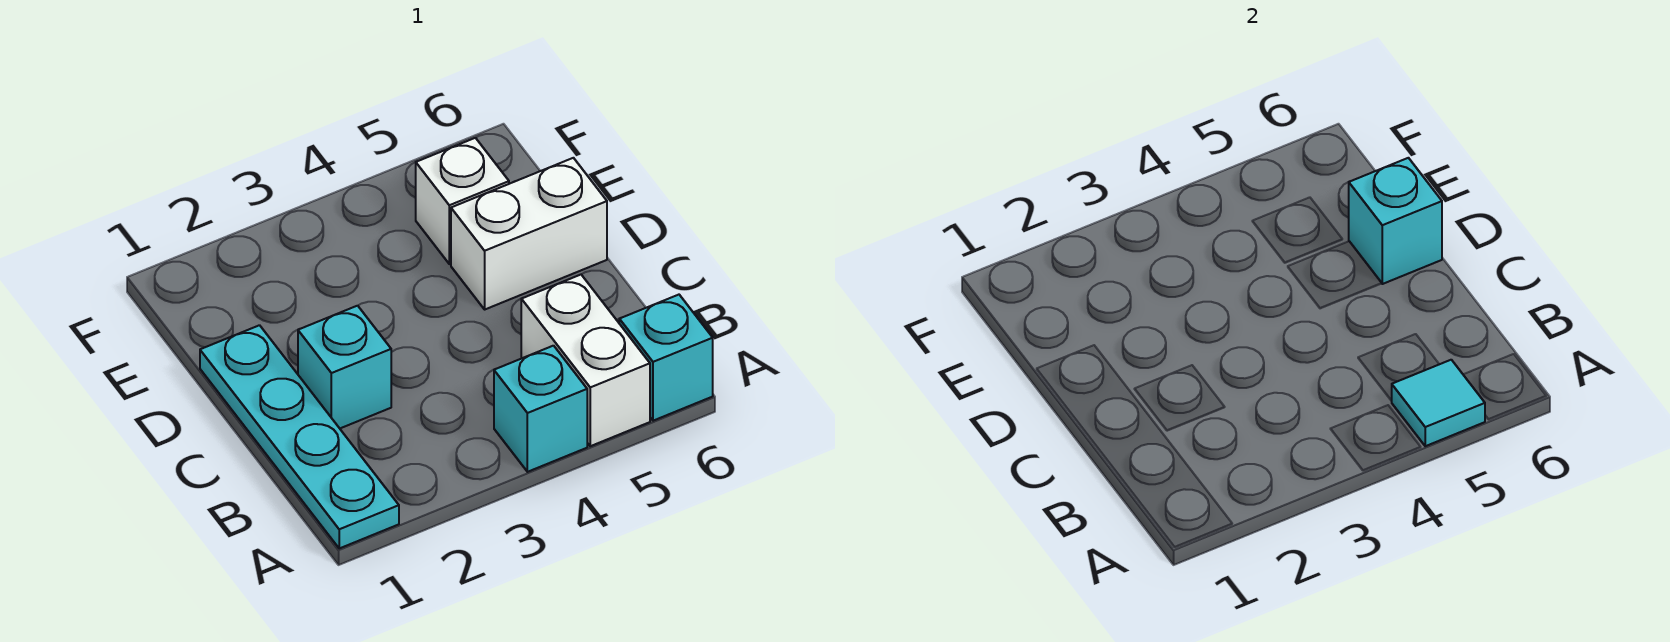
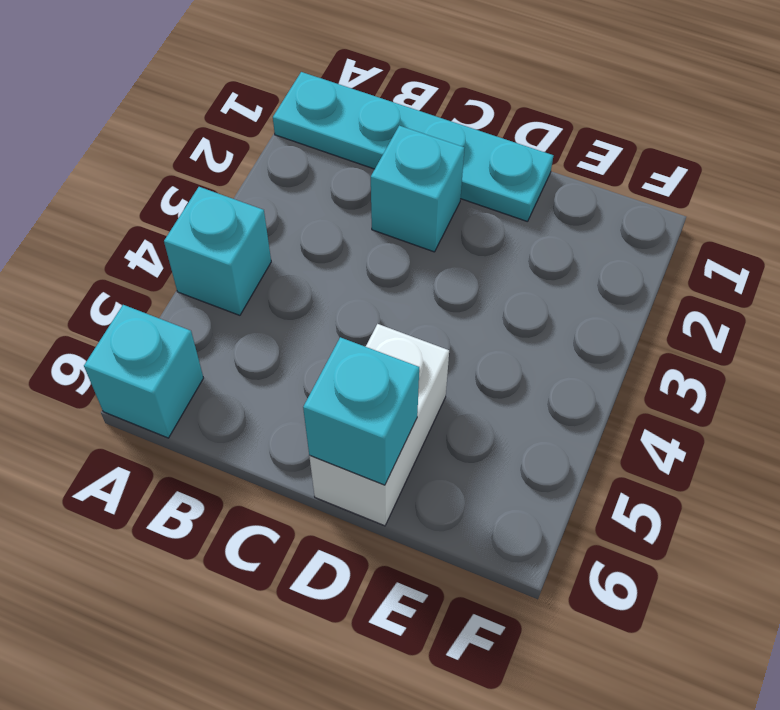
none -> white 1x2 brick [521,275,650,446]
none -> white 1x1 brick [416,138,509,264]

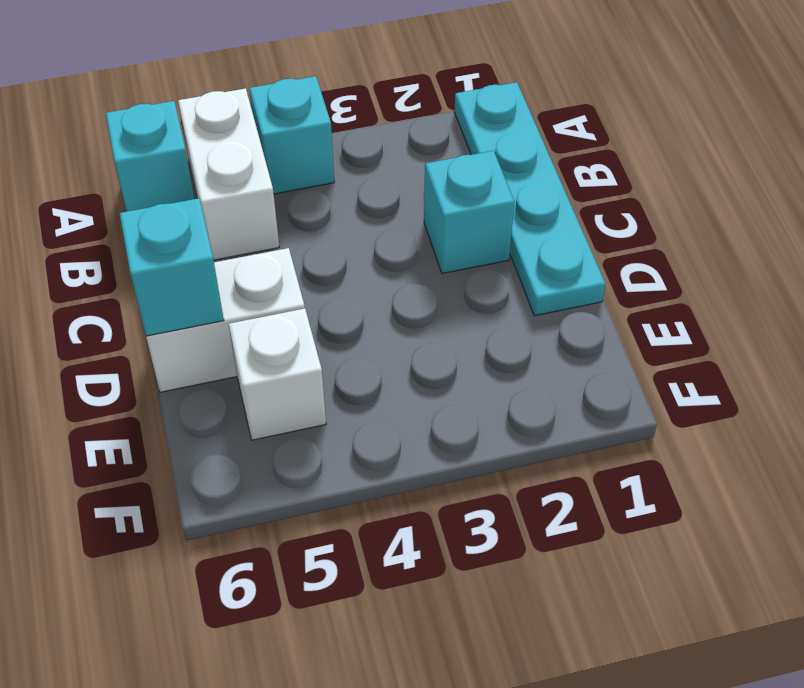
none -> cyan 1x1 tile [1392,360,1485,446]

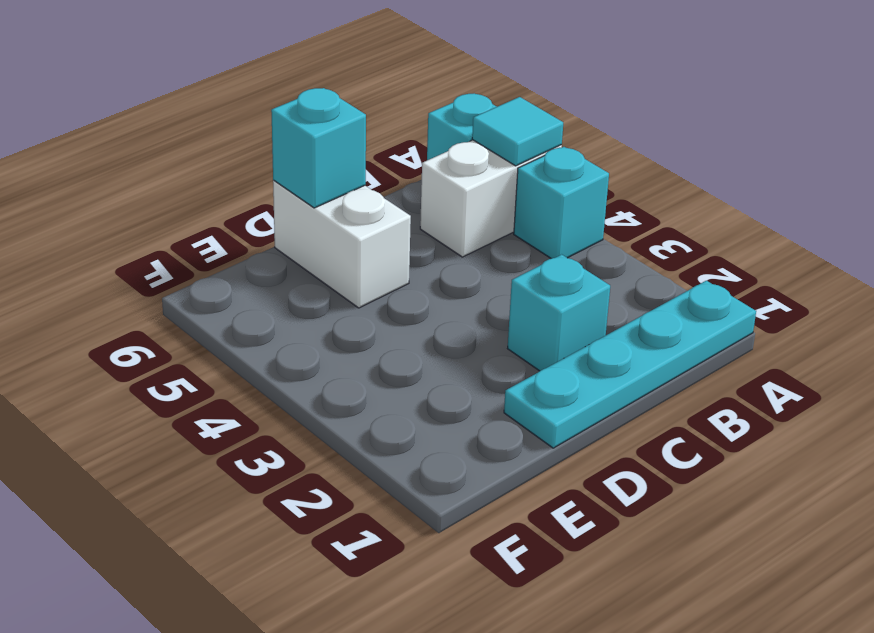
none -> white 1x1 brick [416,138,509,264]

